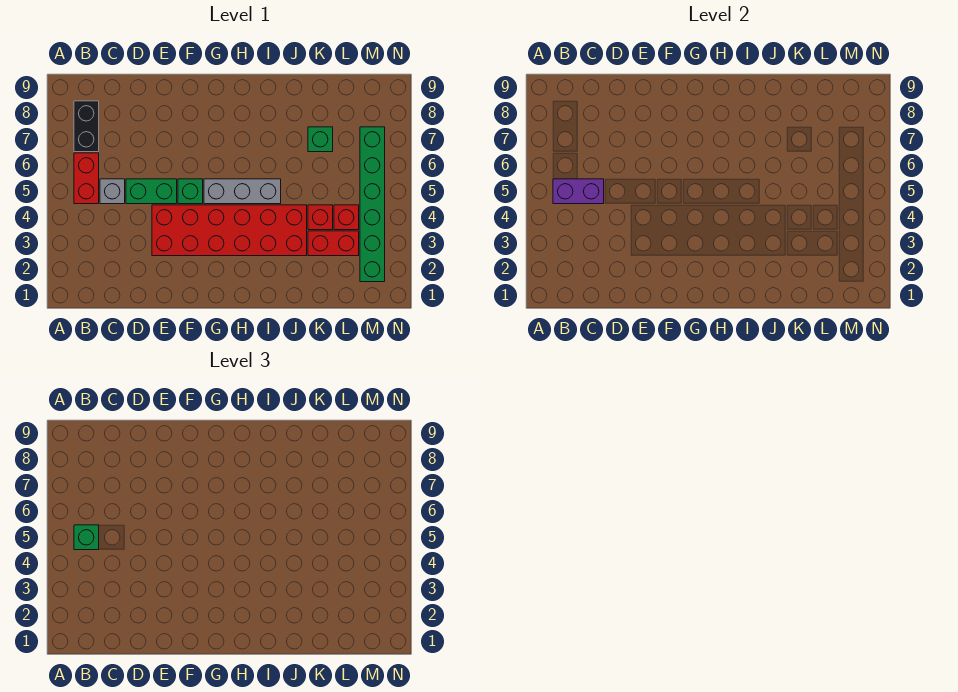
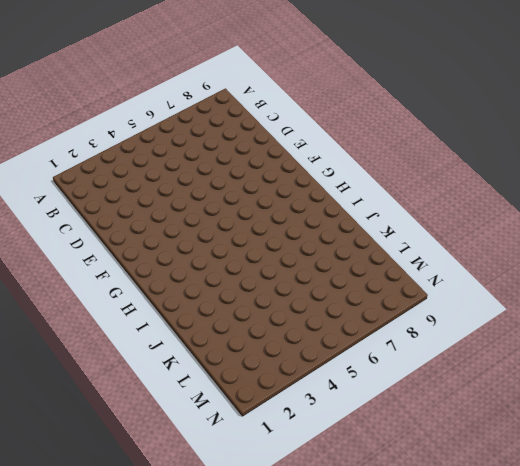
none -> red 1x2 brick [74,153,99,204]
none -> black 1x2 brick [74,101,99,152]
none -> grey 1x1 brick [100,179,125,204]

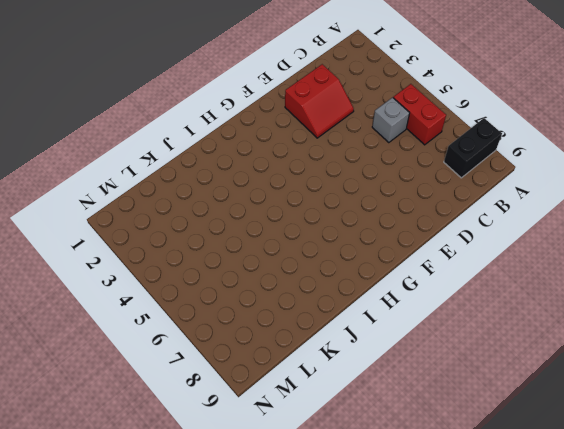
black 1x2 brick [444,118,502,178] -> black 1x2 brick turned to [74,101,99,152]
red 2x2 slope [285,64,354,138] -> red 2x6 brick [152,205,307,256]
none -> green 1x2 brick [126,179,177,204]
none -> green 1x1 brick [178,179,203,204]
none -> grey 1x3 brick [204,179,281,204]

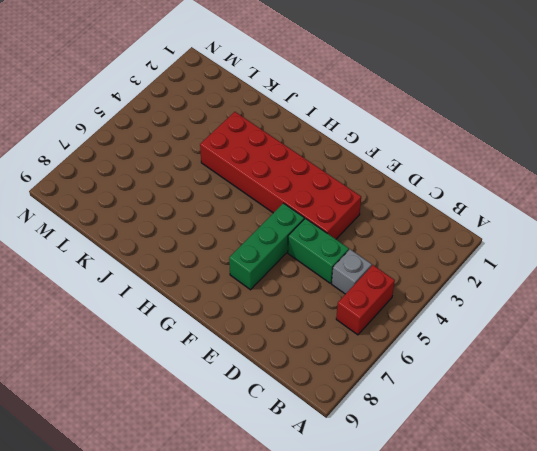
green 1x3 brick [229,203,304,290] -> green 1x1 brick [178,179,203,204]
none -> black 1x2 brick [74,101,99,152]
none -> grey 1x3 brick [204,179,281,204]
none -> red 1x2 brick [308,231,359,256]

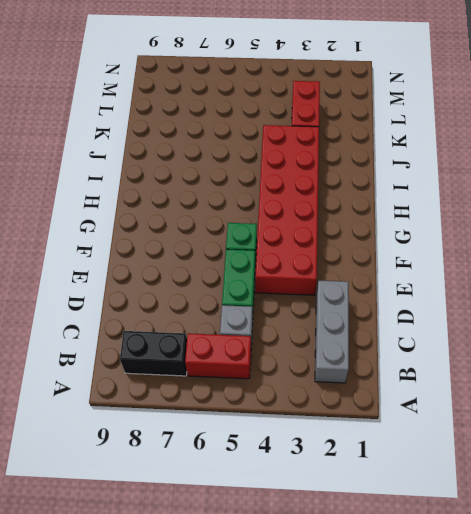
grey 1x3 brick [315,281,349,383] -> grey 1x3 brick moved to [204,179,281,204]
none -> red 1x1 brick [308,205,333,230]
none -> green 1x1 brick [308,127,333,152]
none -> red 1x1 brick [334,205,359,230]

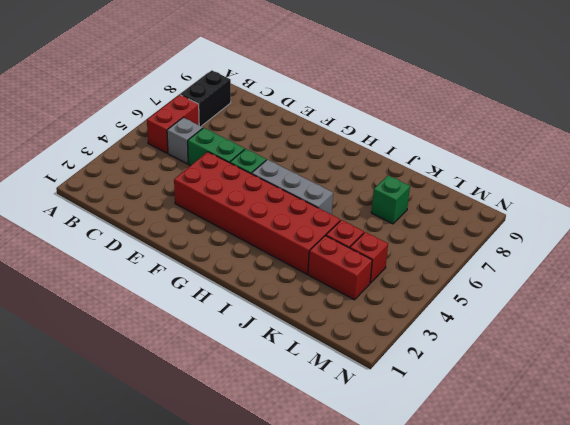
none -> green 1x6 brick [360,127,385,282]
none -> purple 1x2 brick [553,179,604,204]
none -> green 1x1 brick [74,525,99,550]

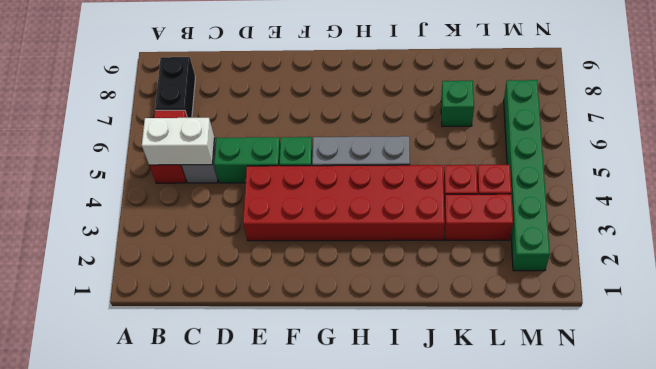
white 1x2 brick [142,118,215,165] -> purple 1x2 brick [553,179,604,204]
none -> green 1x1 brick [74,525,99,550]

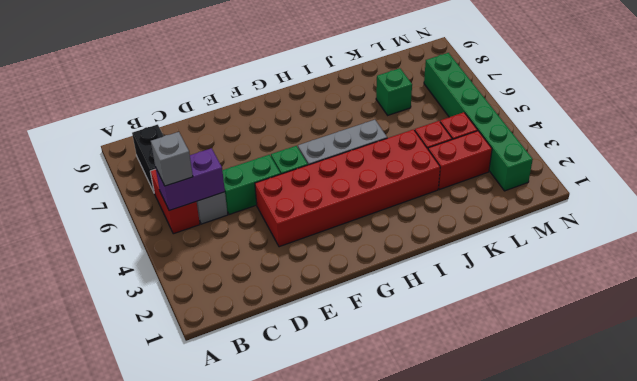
grey 1x1 brick [151,132,193,186] -> green 1x1 brick [74,525,99,550]

